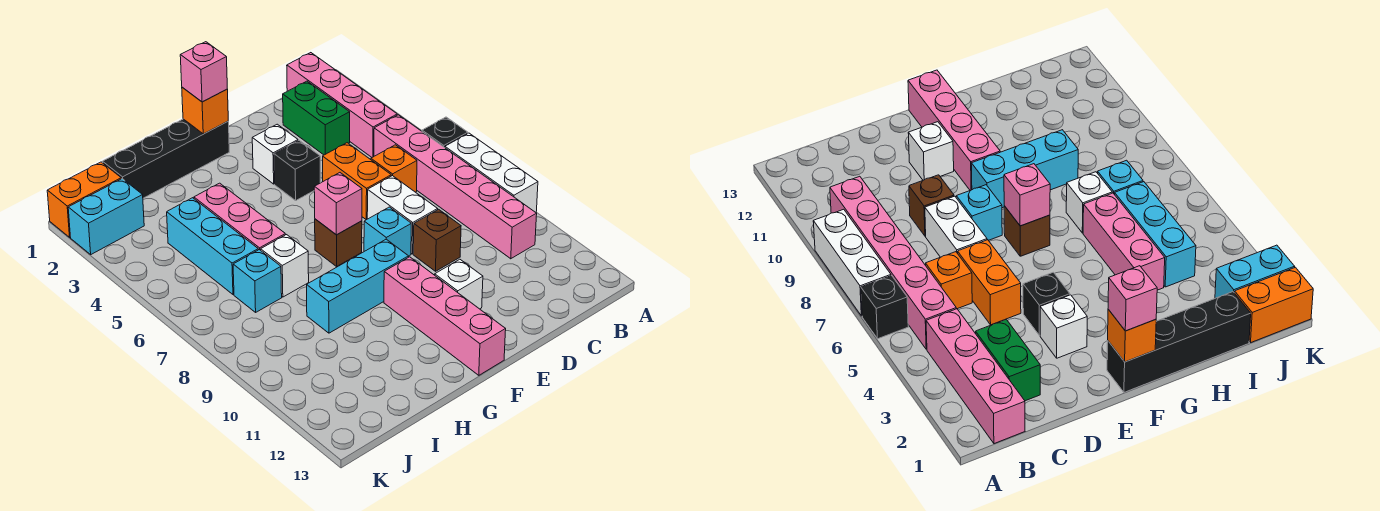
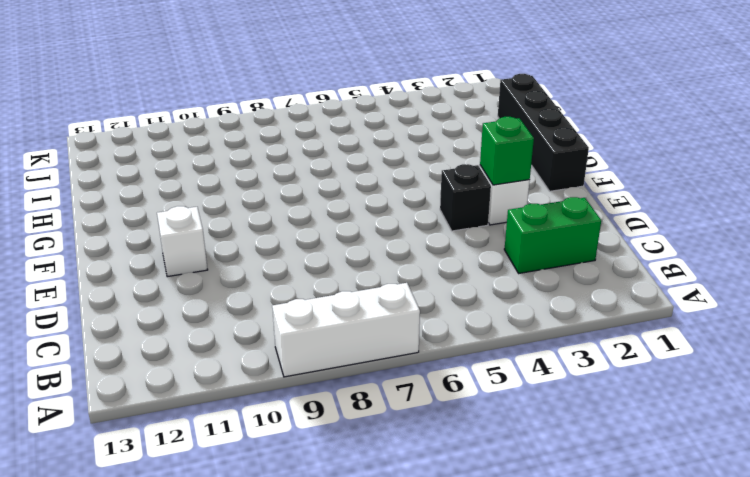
green 1x1 brick [480,117,534,185] -> none
none -> black 1x1 brick [422,117,468,148]
none -> pink 1x4 brick [287,53,397,157]
none -> pink 1x6 brick [374,115,537,259]

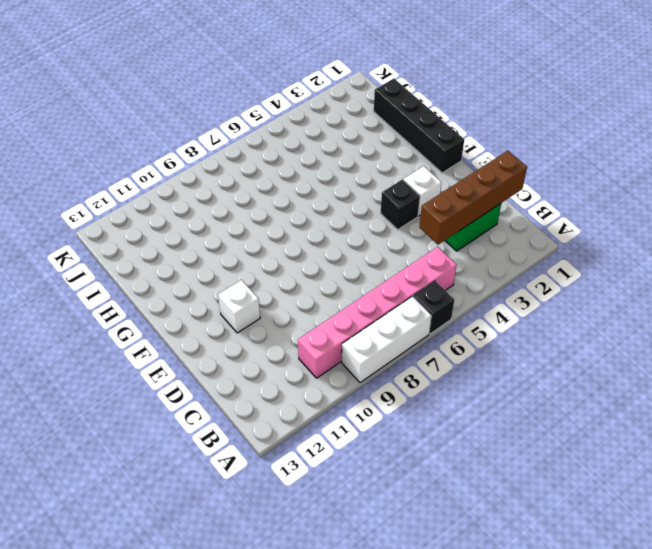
brown 1x4 brick [419,151,527,245] -> none
none -> pink 1x4 brick [287,53,397,157]
none -> orange 1x1 brick [371,145,417,192]
none -> orange 1x2 brick [323,143,391,220]

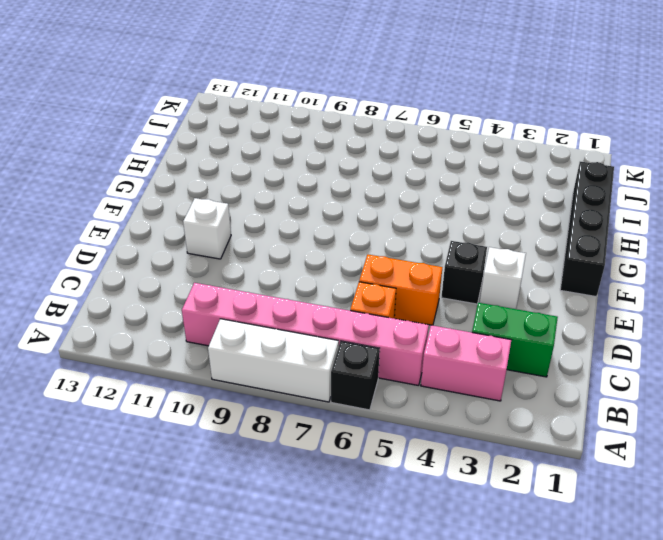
pink 1x2 brick [421,325,511,401] -> pink 1x4 brick [287,53,397,157]
none -> white 1x2 brick [367,176,438,254]
none -> brown 1x1 brick [413,209,461,271]
none -> cyan 1x1 brick [364,207,411,256]

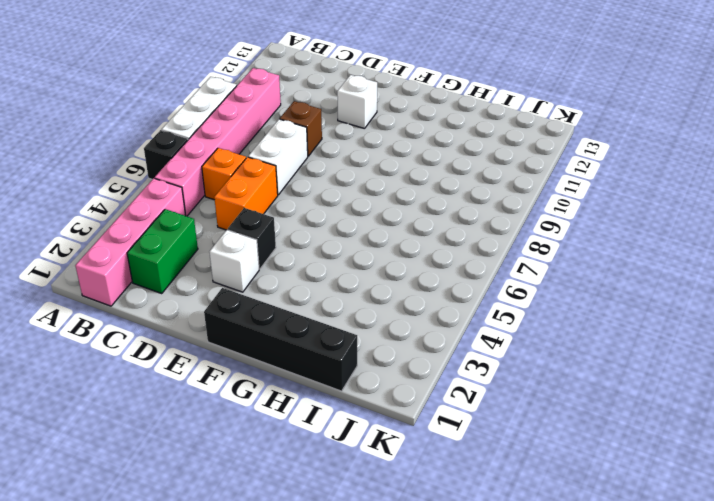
none -> cyan 1x1 brick [364,207,411,256]
none -> brown 1x1 brick [315,219,362,266]
none -> cyan 1x3 brick [307,239,409,333]

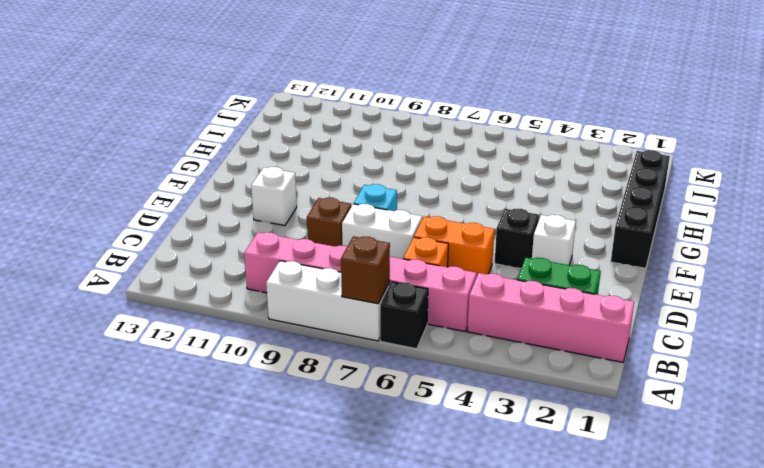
brown 1x1 brick [341,236,390,304] -> brown 1x1 brick moved to [315,219,362,266]
none -> cyan 1x3 brick [307,239,409,333]
none -> pink 1x4 brick [384,257,506,375]
none -> pink 1x3 brick [194,183,285,250]

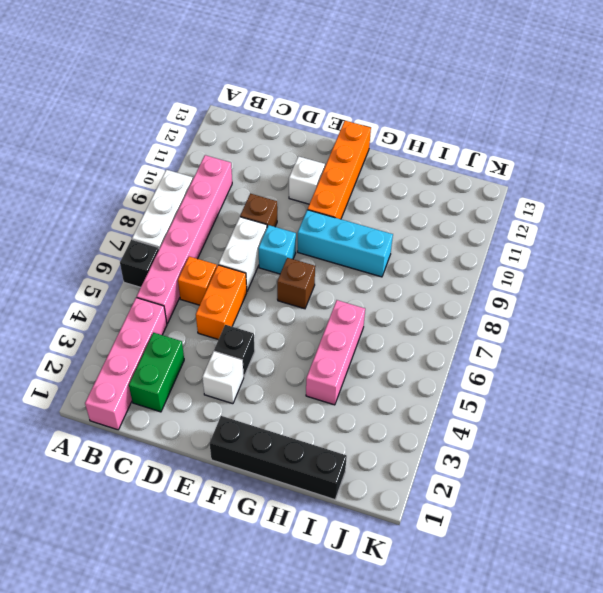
orange 1x4 brick [308,121,371,219] -> pink 1x4 brick [384,257,506,375]
none -> white 1x1 brick [261,235,309,297]
none -> cyan 1x3 brick [167,198,258,295]
none -> cyan 1x1 brick [233,250,282,312]

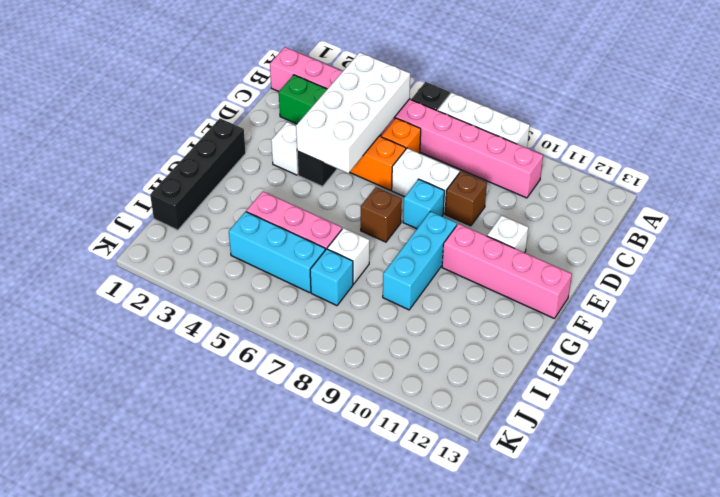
white 2x4 brick [296,52,410,173] -> none
none -> orange 1x2 brick [47,162,121,237]
none -> cyan 1x2 brick [68,179,144,254]
none -> orange 1x1 brick [182,87,228,134]

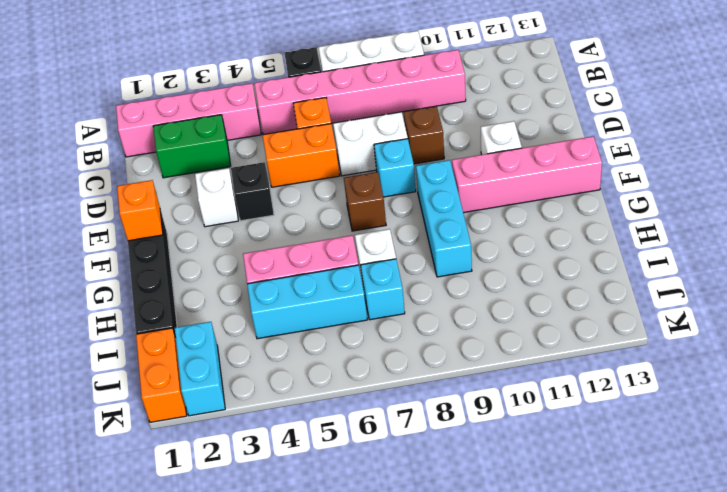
none -> pink 1x1 brick [314,173,362,235]
none -> pink 1x1 brick [180,42,227,102]

